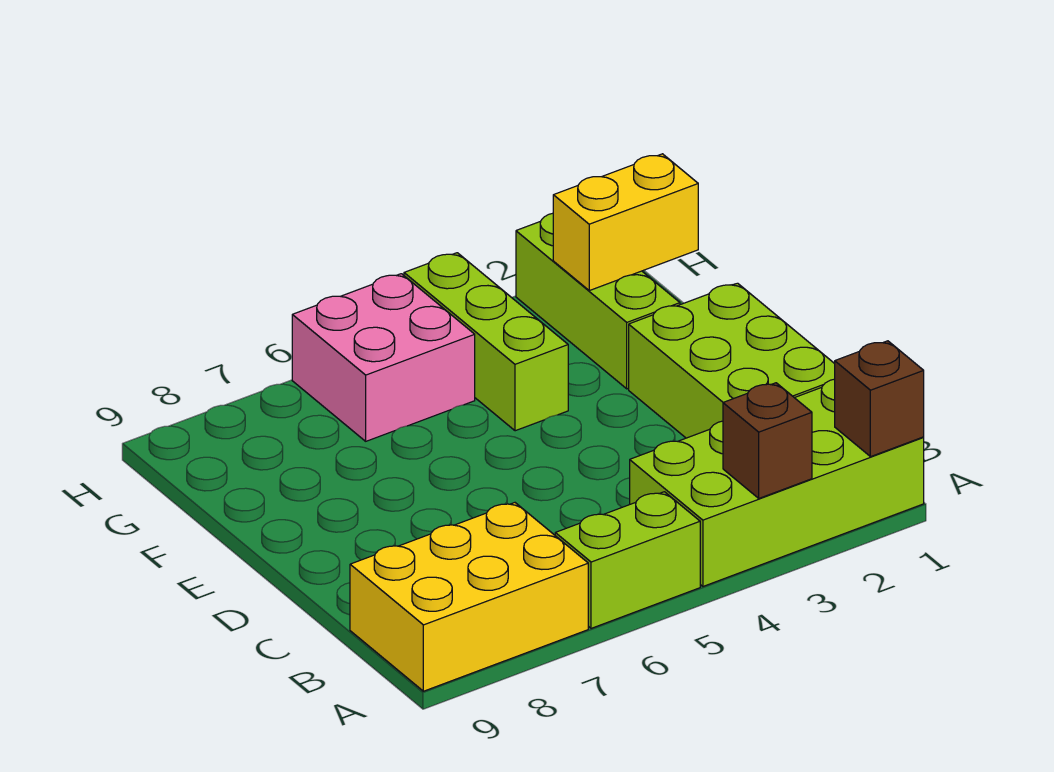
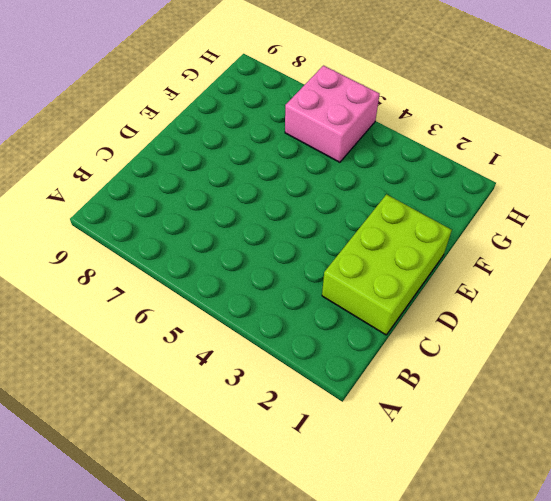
none -> lime 2x4 brick [630,379,924,586]
none -> lime 1x2 brick [555,492,700,628]

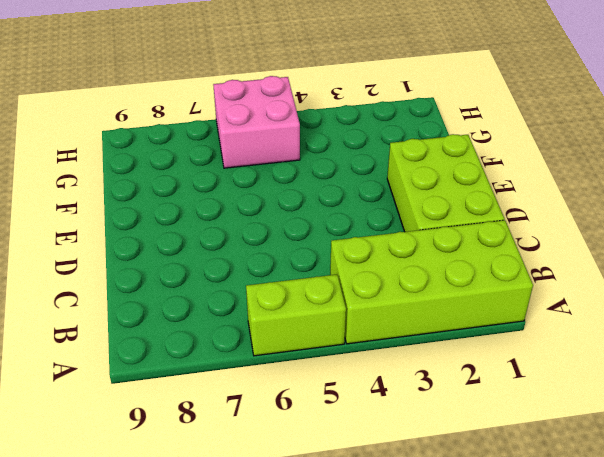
none -> yellow 2x3 brick [350,503,588,691]
none -> lime 1x3 brick [516,213,680,389]

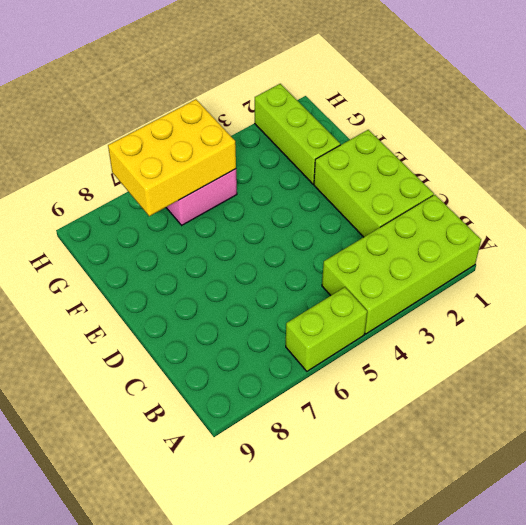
yellow 2x3 brick [108,99,236,216] -> yellow 2x3 brick moved to [350,503,588,691]
none -> lime 1x3 brick [404,253,568,431]
none -> brown 1x1 brick [835,341,924,457]

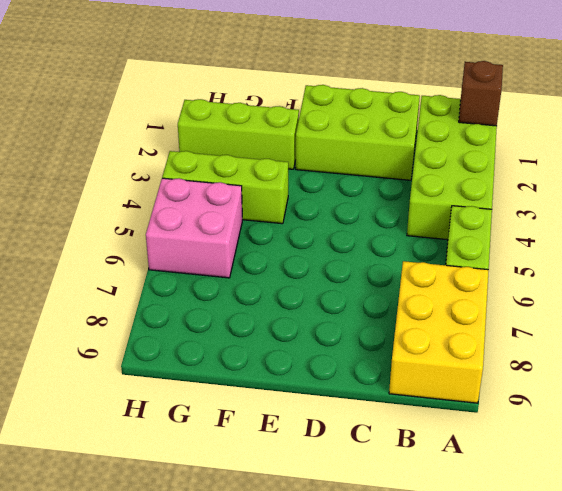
none -> brown 1x1 brick [723,383,812,498]
none -> yellow 1x2 brick [553,154,698,291]

